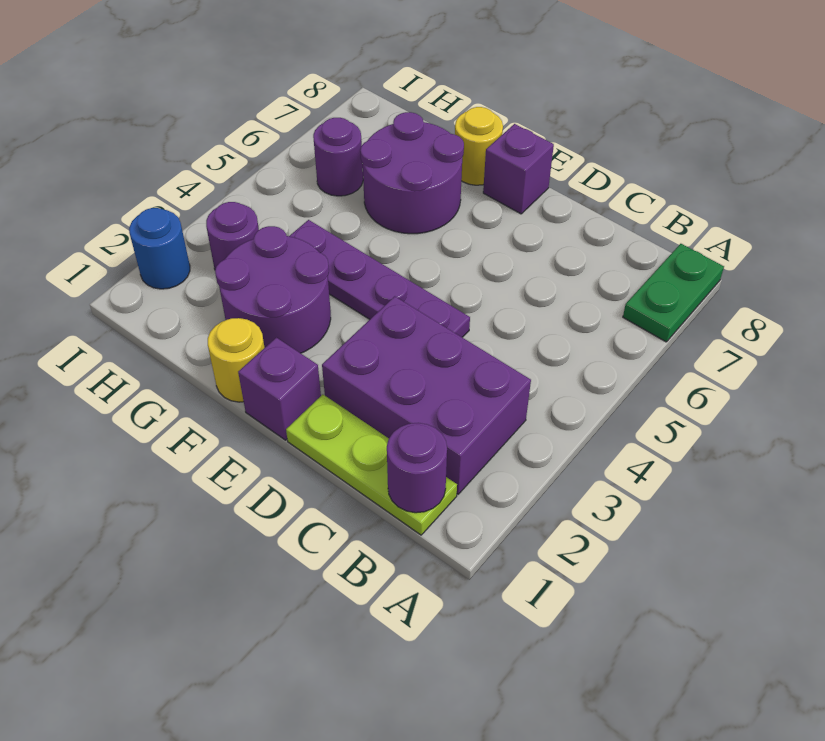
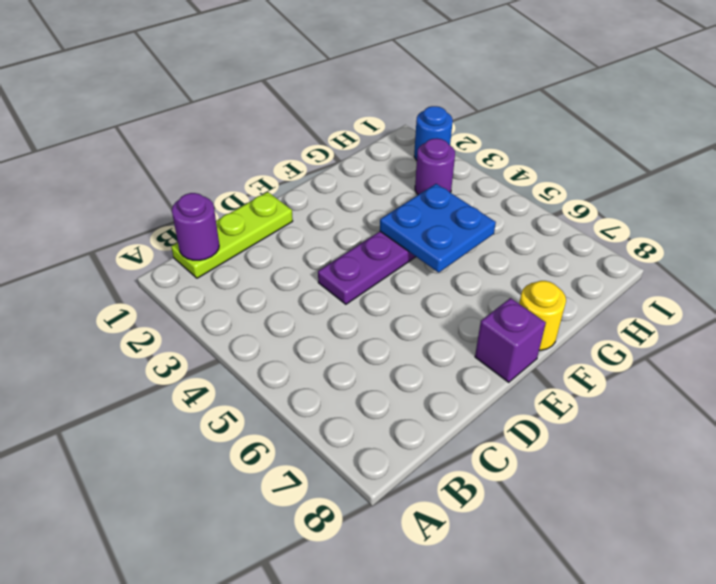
blue 2x2 plate [380,184,496,272] -> none
none -> green 1x2 plate [623,244,724,342]
none -> purple 2x3 brick [322,296,531,494]
none -> purple 1x1 brick [238,338,321,440]

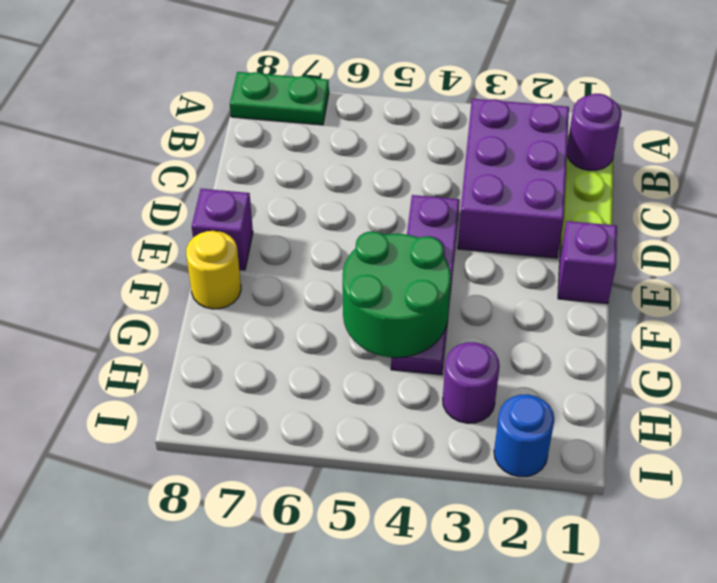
green 2x2 round brick [343,232,451,358] -> none
none -> yellow 1x1 round brick [208,318,264,402]
none -> purple 2x2 round brick [215,226,331,353]
none -> purple 2x2 round brick [360,112,464,234]

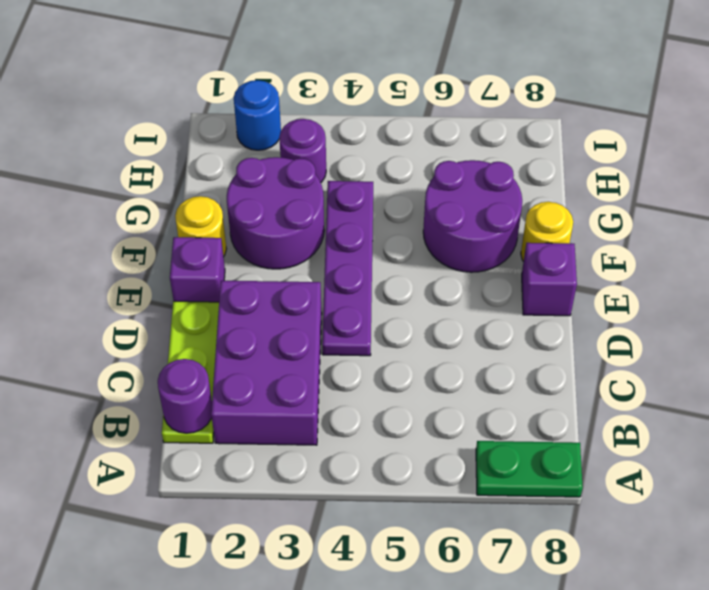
none -> purple 1x1 round brick [313,118,363,196]

